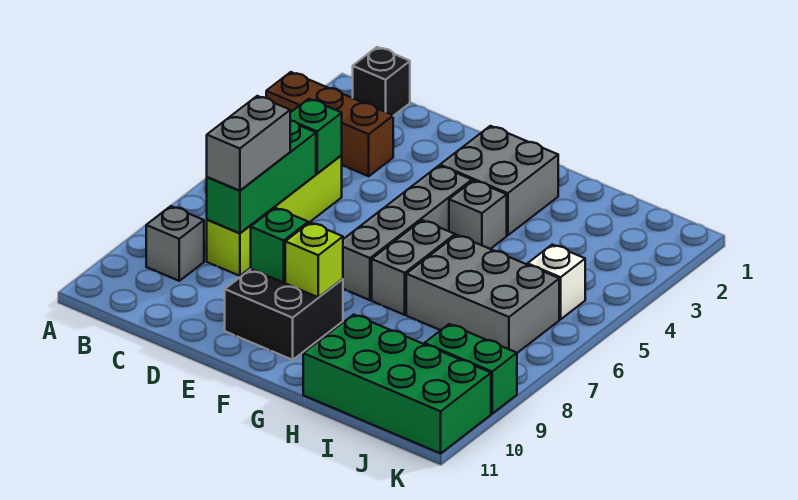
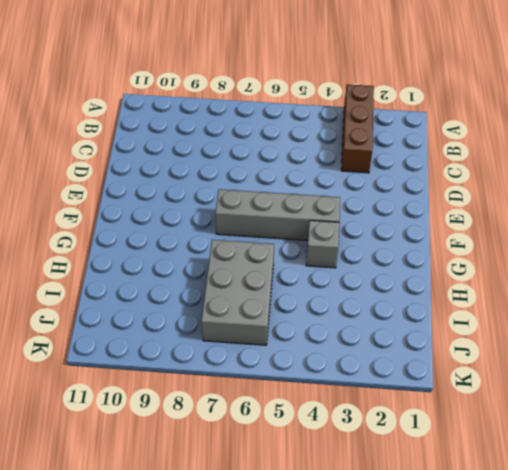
none -> black 1x1 brick [353,47,410,116]
none -> grey 1x1 brick [146,206,204,281]
none -> lime 1x4 brick [207,155,342,276]

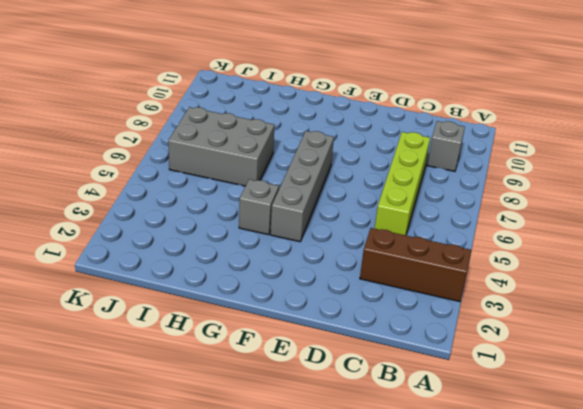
none -> black 1x1 brick [353,47,410,116]
none -> black 2x2 brick [225,269,343,360]
none -> grey 2x2 brick [440,126,558,235]

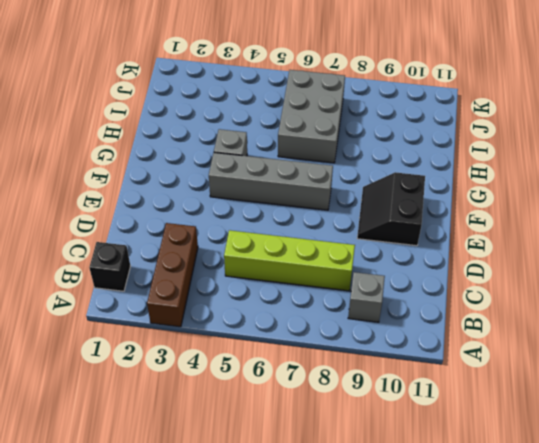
black 2x2 slope [357,172,425,246] -> black 2x2 brick [225,269,343,360]
none -> grey 2x2 brick [440,126,558,235]
none -> grey 1x2 brick [372,220,455,315]
none -> green 2x4 brick [303,315,491,453]

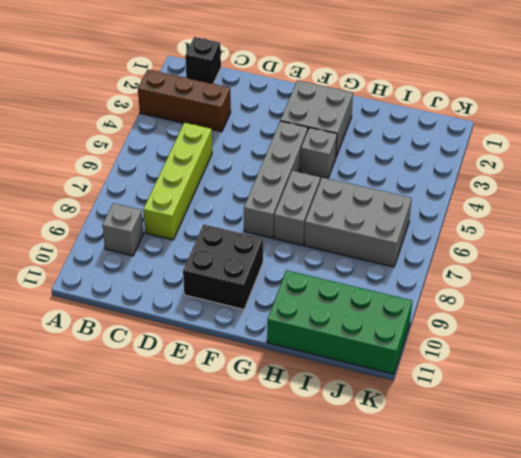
none -> white 1x1 brick [528,245,585,319]
none -> green 1x2 brick [424,324,517,414]
none -> green 1x1 brick [290,99,342,174]

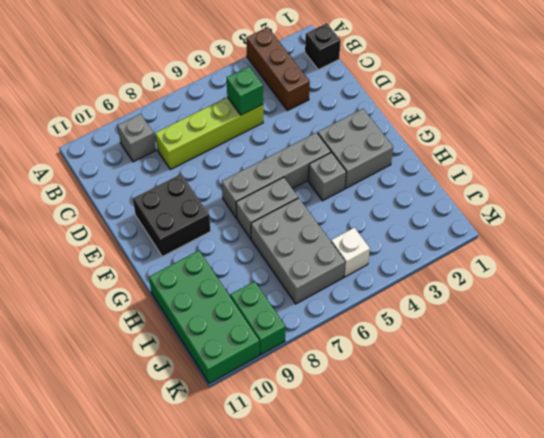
none -> green 1x3 brick [207,120,316,233]
none -> green 1x1 brick [251,208,308,283]
none -> lime 1x1 brick [285,223,343,297]

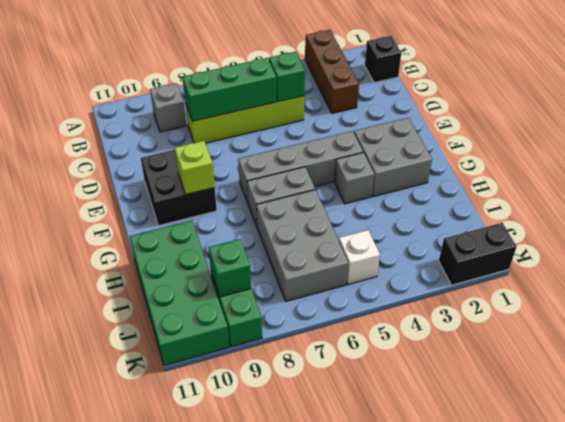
green 1x1 brick [208,239,251,297] -> green 1x1 brick moved to [251,208,308,283]
black 1x2 brick [439,223,517,285] -> none
none -> grey 1x2 brick [207,96,290,191]

